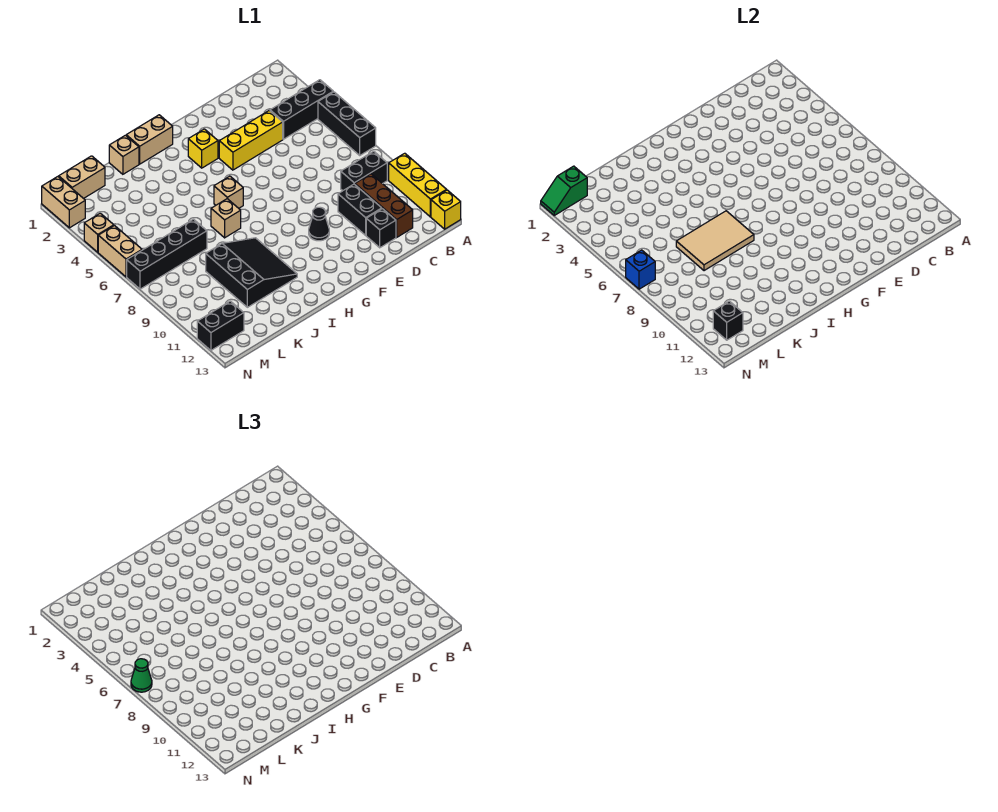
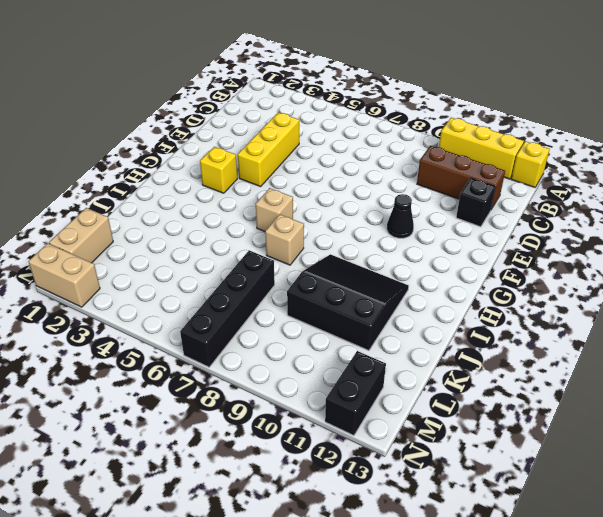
none -> black 1x3 brick [270,80,333,139]
none -> black 1x3 brick [318,92,376,155]
none -> black 1x2 brick [341,151,387,191]

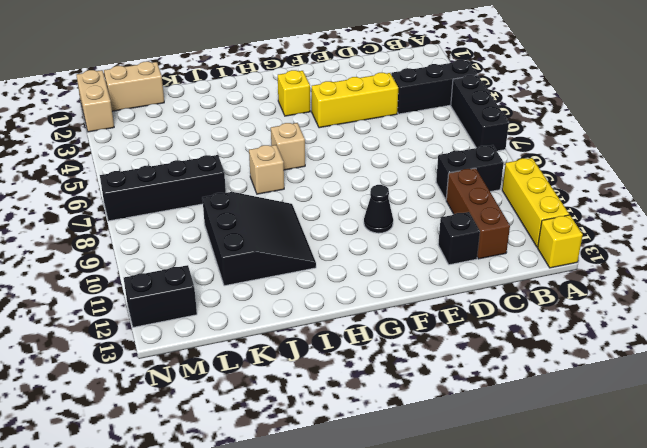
none -> black 1x2 brick [338,184,382,235]
none -> tan 1x2 brick [126,115,173,164]
none -> tan 1x1 brick [109,135,139,174]

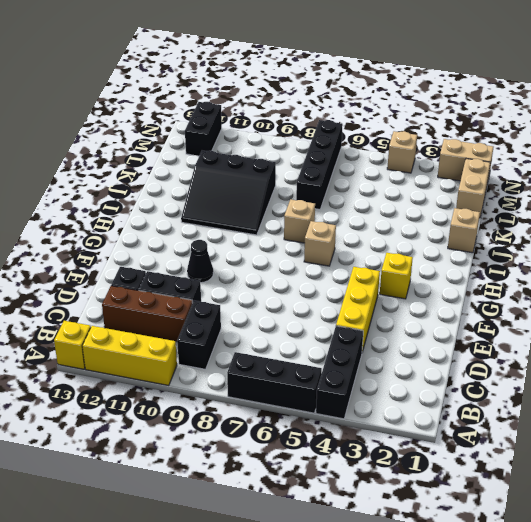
none -> tan 1x2 brick [126,115,173,164]
none -> tan 1x2 brick [98,226,142,277]
none -> tan 2x3 tile [676,211,754,271]

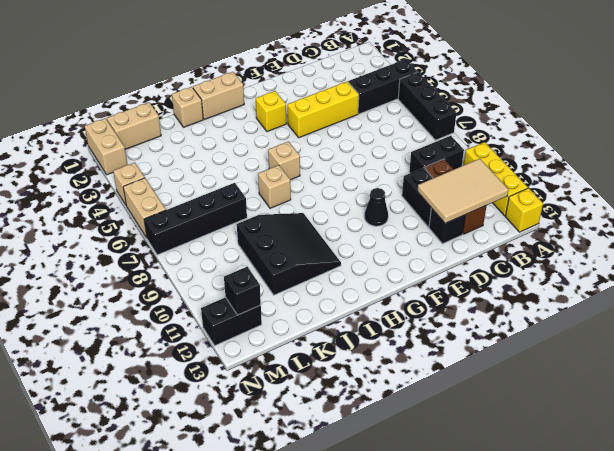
tan 2x3 tile [417,159,509,223] -> tan 2x3 tile moved to [676,211,754,271]
none -> green 1x2 slope [541,166,587,215]
none -> blue 1x1 brick [626,250,655,289]
none -> green 1x1 cone [131,659,152,692]

